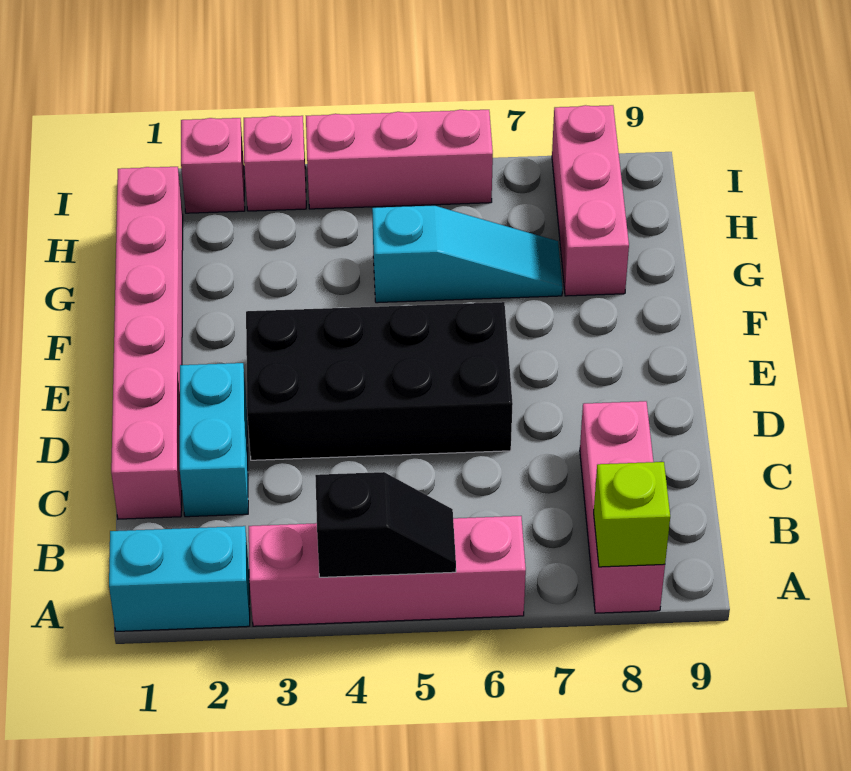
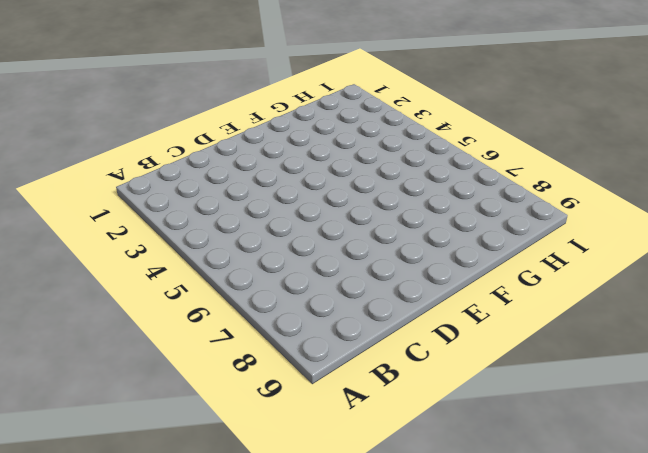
none -> cyan 1x2 brick [109,526,250,631]
none -> pink 1x4 brick [249,516,526,626]
none -> pink 1x3 brick [580,401,665,613]

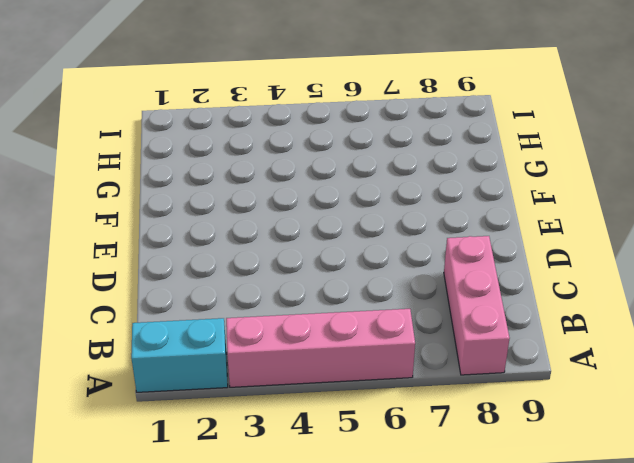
none -> pink 1x6 brick [111,167,183,519]
none -> cyan 1x2 brick [180,363,248,517]
none -> black 2x4 brick [246,302,513,460]

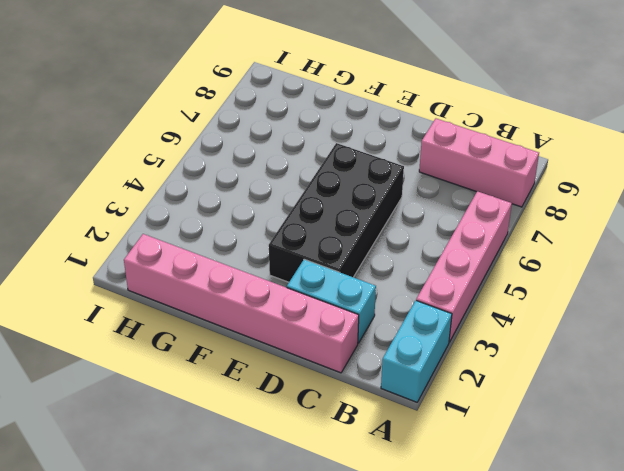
none -> cyan 1x3 slope [372,206,563,303]
none -> pink 1x3 brick [552,105,629,296]
none -> pink 1x1 brick [181,118,245,213]

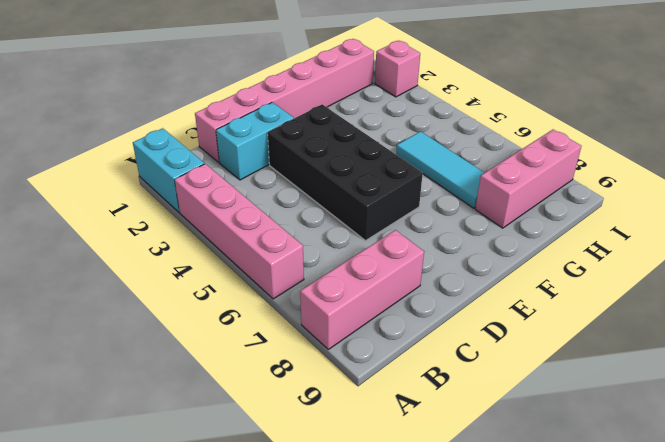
cyan 1x3 tile [396,131,484,208] -> cyan 1x3 slope [372,206,563,303]
none -> pink 1x1 brick [244,116,306,211]
none -> pink 1x3 brick [306,110,493,209]
none -> black 1x2 slope [315,472,456,577]

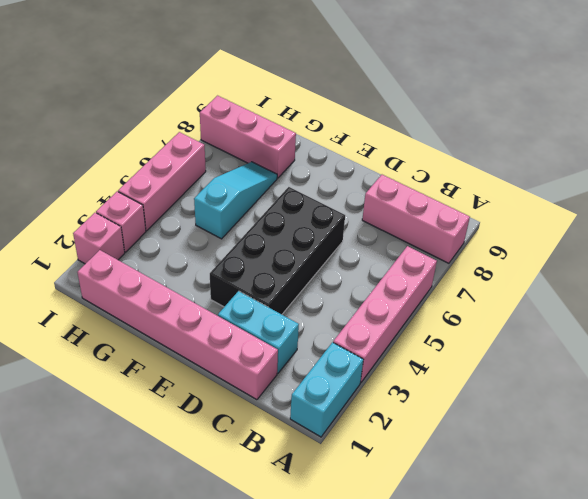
none -> black 1x2 slope [315,472,456,577]
none -> lime 1x1 brick [594,462,670,567]

